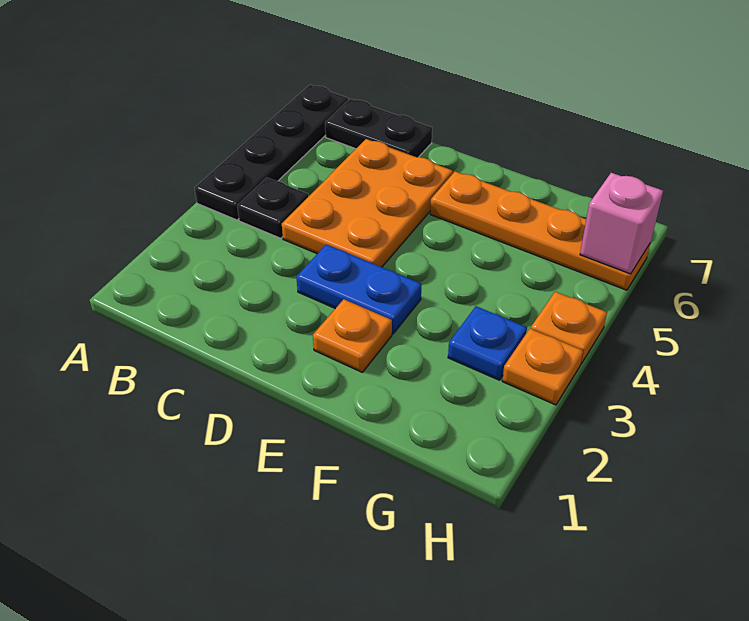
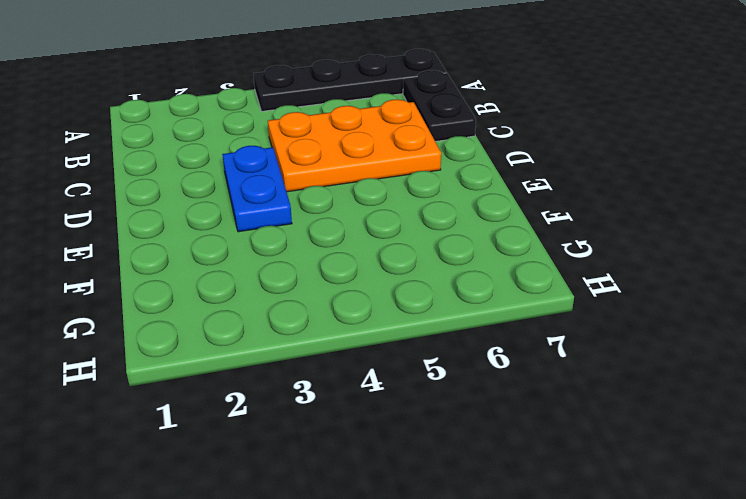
none -> black 1x1 plate [237,178,308,238]
none -> orange 1x1 plate [313,299,392,372]

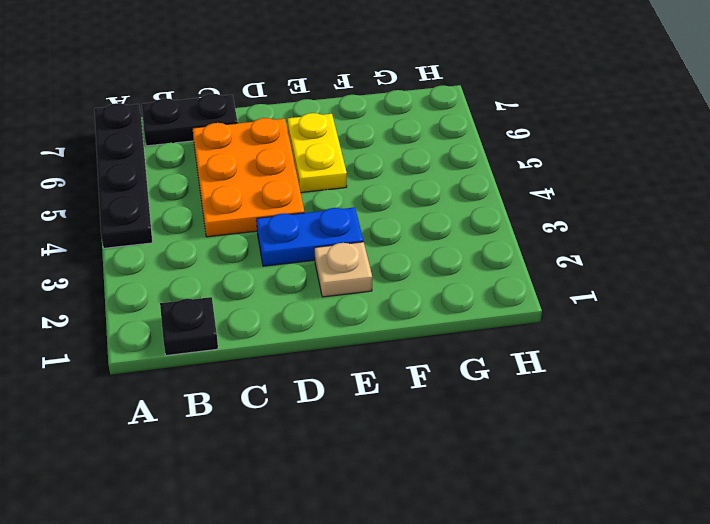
black 1x1 plate [160,297,218,356] -> black 1x1 plate moved to [237,178,308,238]
tan 1x1 plate [315,242,372,297] -> orange 1x1 plate [313,299,392,372]
yellow 1x2 plate [287,113,347,193] -> orange 1x4 plate [430,171,650,290]
none -> blue 1x1 plate [448,306,527,380]
none -> orange 1x1 plate [502,329,583,405]

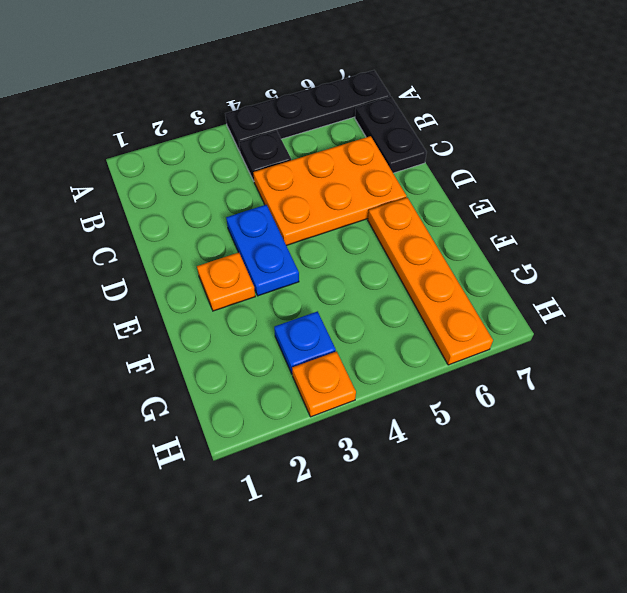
none -> orange 1x1 plate [531,292,607,364]
none -> pink 1x1 brick [580,173,663,274]

